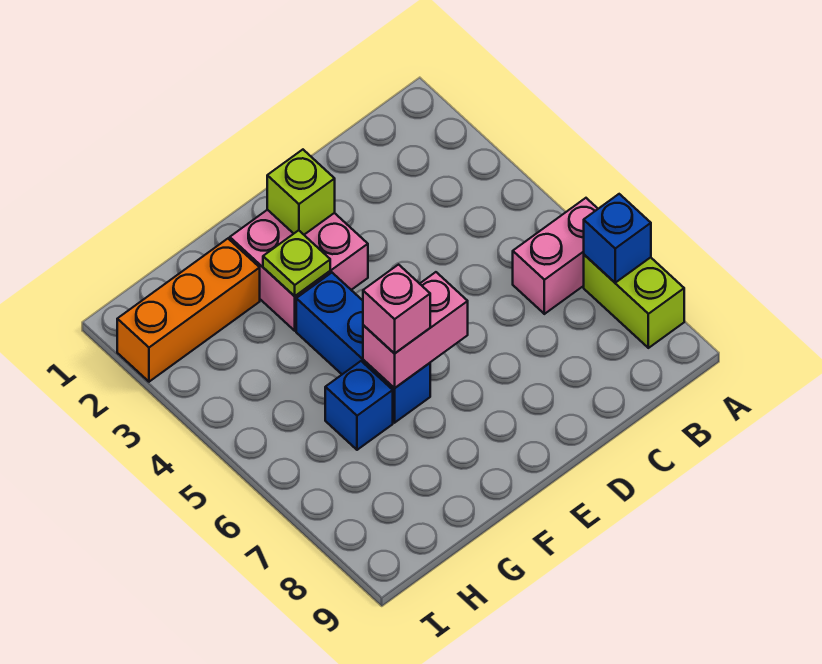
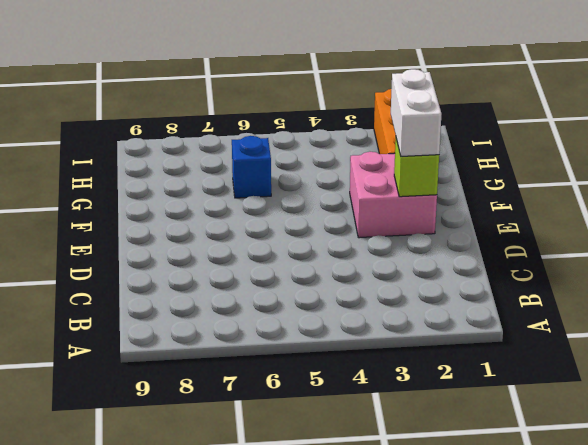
white 1x2 brick [391,69,441,156] -> none
none -> pink 1x2 brick [513,198,598,314]
none -> lime 1x2 brick [584,255,684,348]

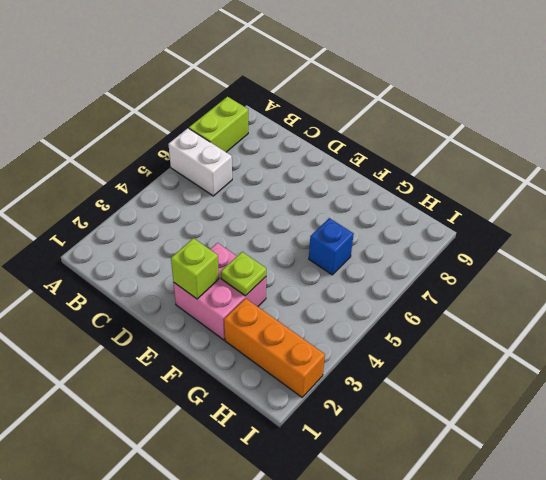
white 1x2 brick [168,128,232,196] -> pink 1x2 brick [513,198,598,314]
none -> blue 1x3 brick [296,273,430,423]
none -> blue 1x1 brick [584,194,651,283]

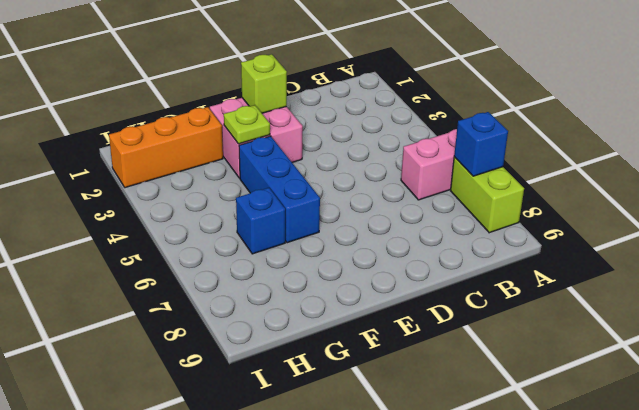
none -> pink 1x2 brick [363,272,468,388]
none -> pink 1x1 brick [363,265,430,354]

